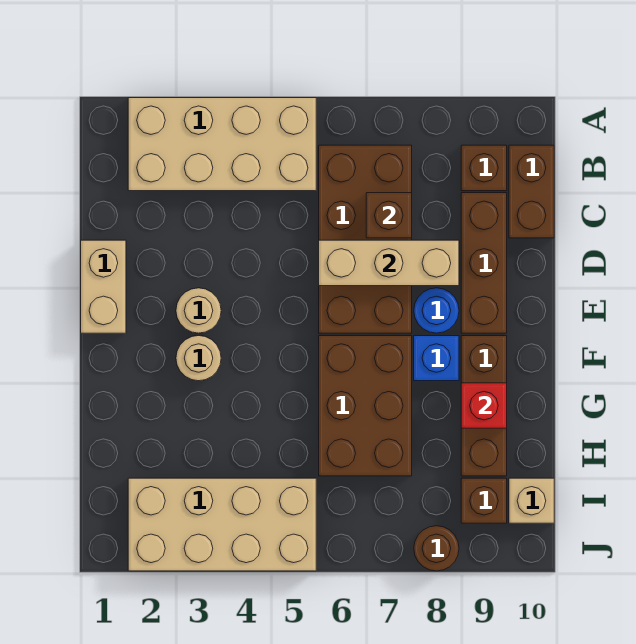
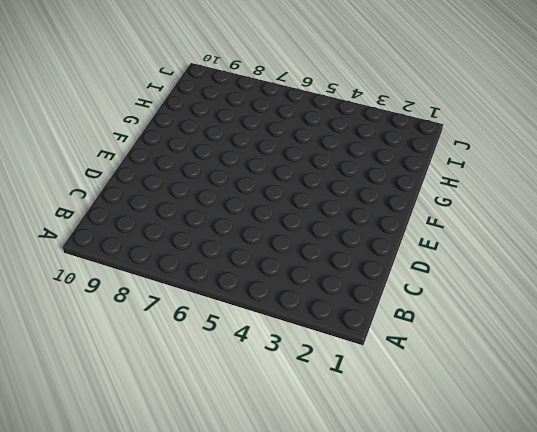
none -> tan 2x4 brick [128,98,316,191]
none -> brown 2x4 brick [319,145,412,333]
none -> brown 1x1 brick [461,145,507,191]

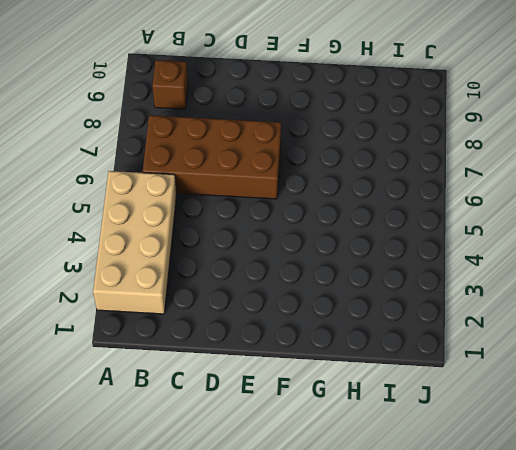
none -> brown 1x2 brick [509,145,554,238]
none -> brown 1x3 brick [461,193,507,333]
none -> tan 1x2 brick [81,240,126,333]

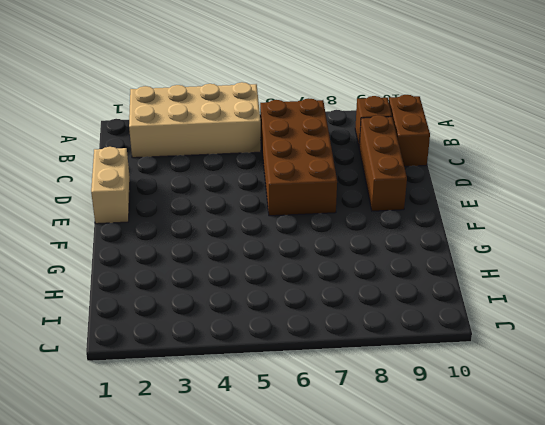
none -> tan 1x1 round brick [176,288,221,333]
none -> blue 1x1 round brick [414,288,459,333]
none -> tan 1x1 round brick [176,336,221,381]

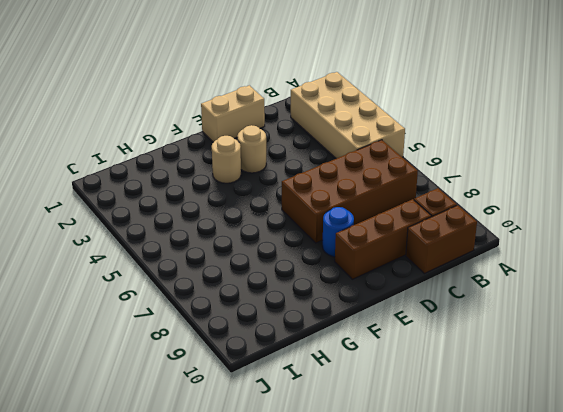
none -> brown 2x3 brick [319,336,412,476]
none -> blue 1x1 brick [414,336,459,381]
none -> brown 1x3 brick [461,336,507,476]

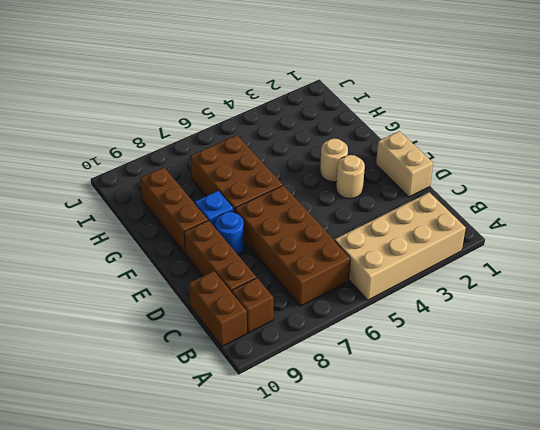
none -> tan 2x4 brick [128,478,316,571]
none -> brown 1x1 brick [461,478,507,523]
none -> tan 1x1 brick [509,478,554,523]

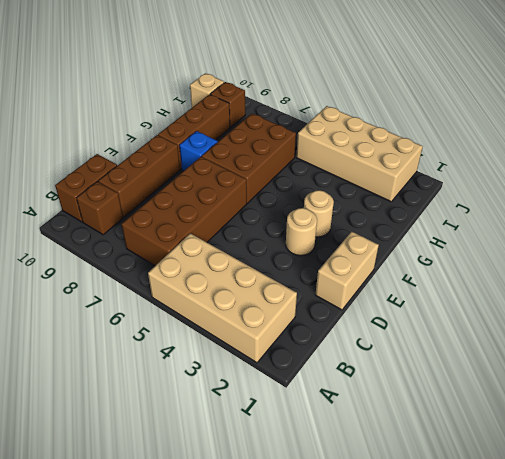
none -> blue 1x1 round brick [414,288,459,333]
none -> brown 1x1 round brick [414,526,459,571]
none -> brown 1x1 brick [366,193,412,238]

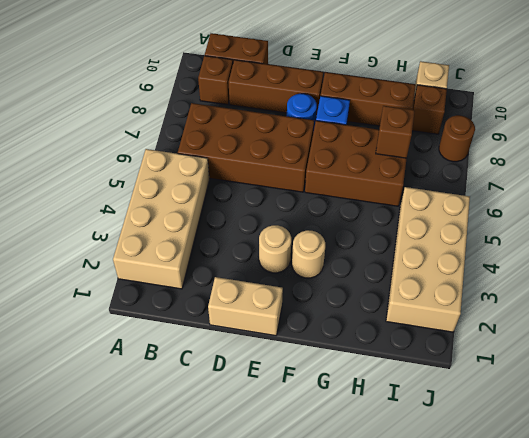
brown 1x1 brick [376,106,415,158] -> brown 1x1 brick moved to [366,193,412,238]
none -> tan 1x3 brick [319,240,459,286]
none -> red 1x1 brick [461,383,507,428]

